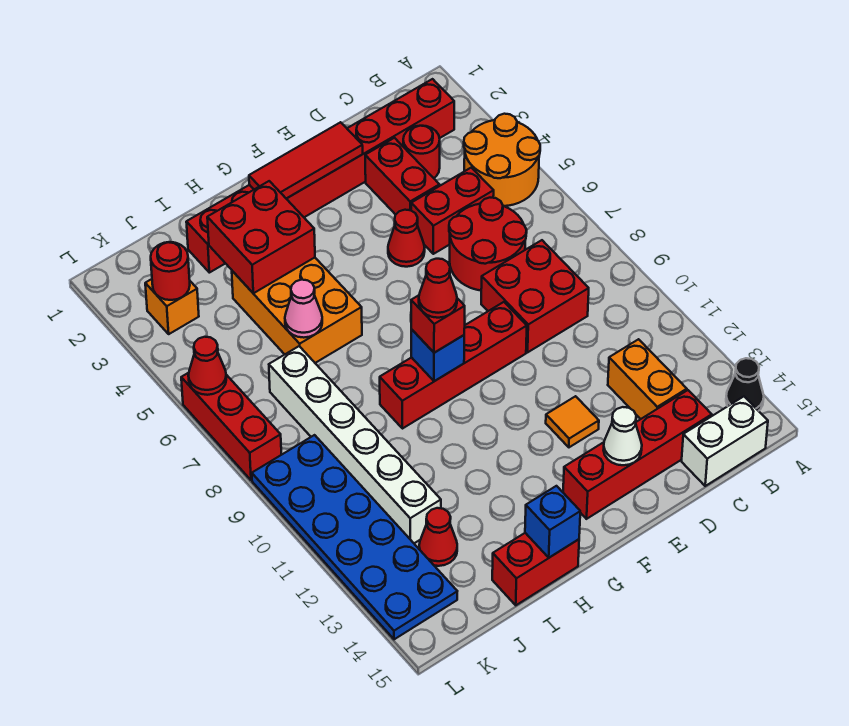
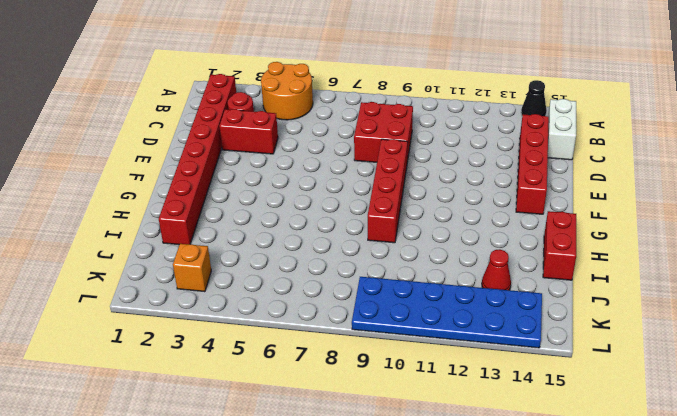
none -> red 1x2 brick [411,168,494,254]
none -> red 2x2 round brick [449,198,527,290]
none -> orange 1x2 brick [608,339,687,419]
none -> red 1x1 cone [388,210,425,267]

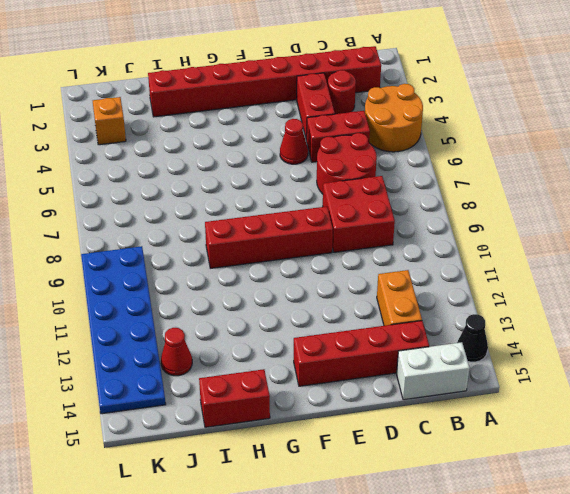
none -> orange 1x1 tile [546,396,599,447]
none -> orange 2x3 brick [232,258,362,363]
none -> white 1x6 brick [269,346,441,543]
none -> red 1x3 brick [181,373,281,480]

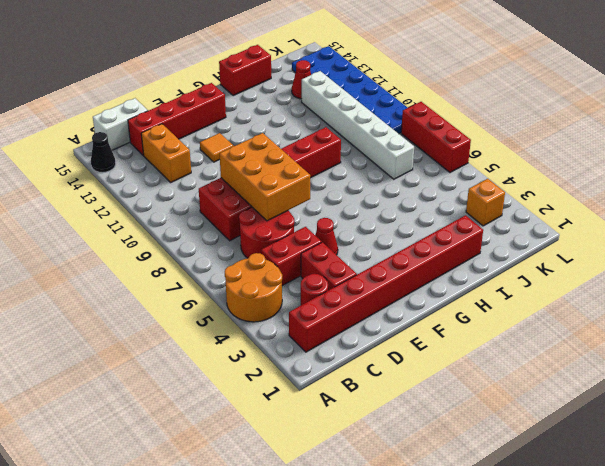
orange 2x3 brick [220,133,310,221] -> orange 2x3 brick moved to [232,258,362,363]
none -> red 1x3 tile [249,122,363,199]
none -> white 1x1 cone [604,407,642,465]
none -> blue 1x1 brick [411,329,464,381]
none -> red 2x2 brick [207,181,315,293]

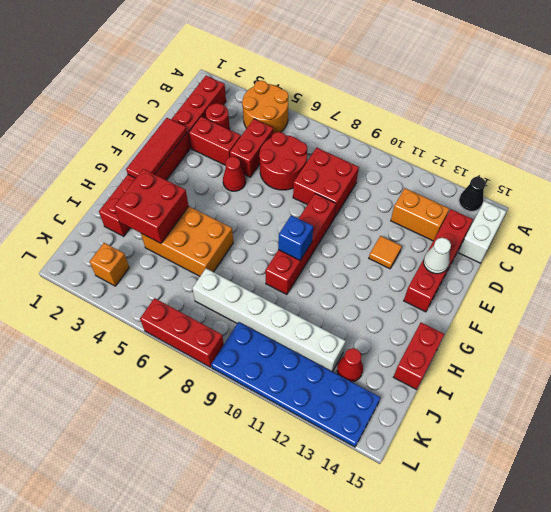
none -> blue 1x1 brick [525,486,580,558]
none -> pink 1x1 cone [285,280,322,338]
none -> red 1x1 round brick [151,242,190,300]
none -> red 1x1 cone [188,337,226,395]

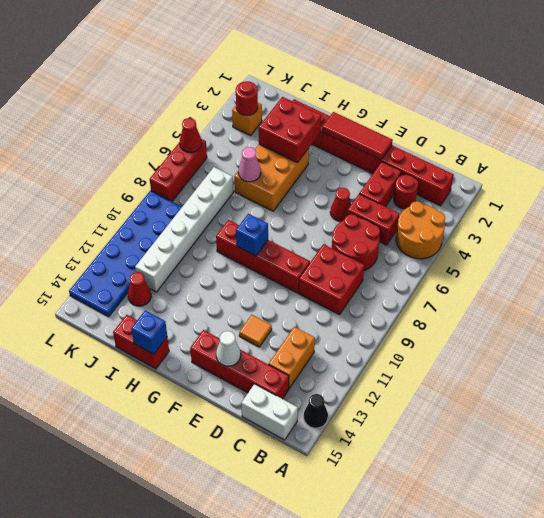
none -> red 1x1 brick [411,295,465,353]
none -> red 1x1 cone [419,259,457,318]

